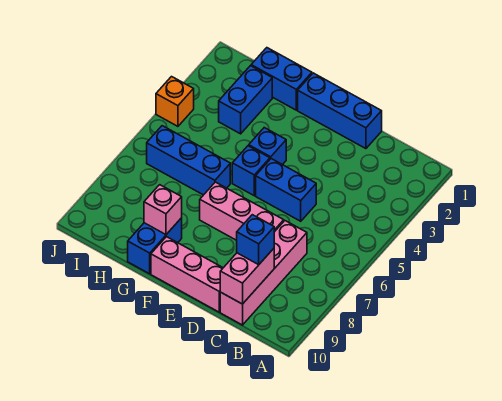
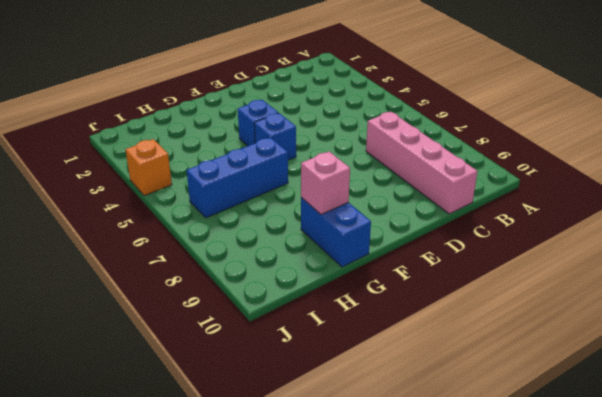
none -> blue 1x3 brick [298,73,382,149]
none -> blue 1x2 brick [256,159,316,221]
none -> pink 1x3 brick [200,182,284,240]

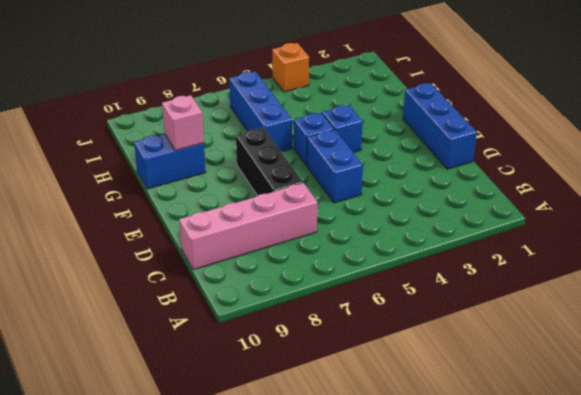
black 1x3 brick [236,128,303,196] -> pink 1x3 brick [200,182,284,240]
none -> pink 1x3 brick [151,237,223,312]
none -> blue 1x2 brick [251,48,312,110]
none -> blue 1x2 brick [219,66,272,134]

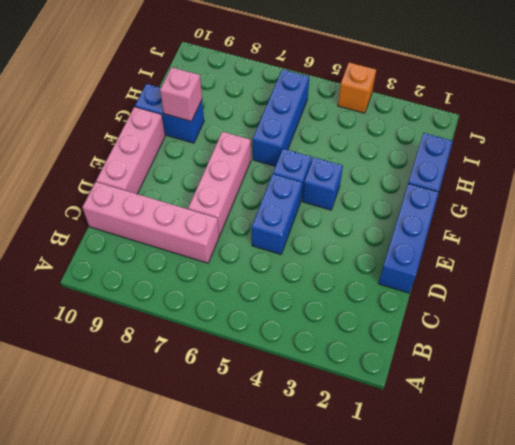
none -> blue 1x2 brick [219,66,272,134]
none -> pink 1x2 brick [220,249,274,304]
none -> blue 1x1 brick [237,215,274,265]

